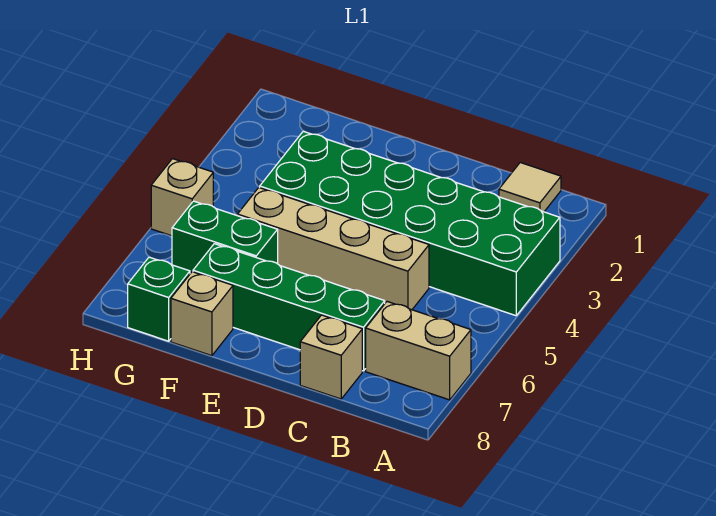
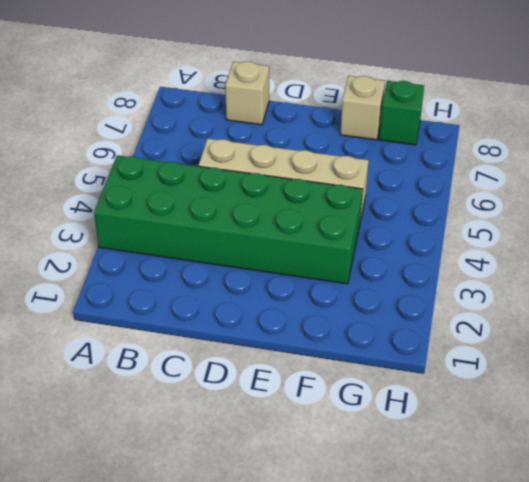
none -> tan 1x2 brick [366,302,471,400]
none -> tan 1x1 tile [499,163,561,212]

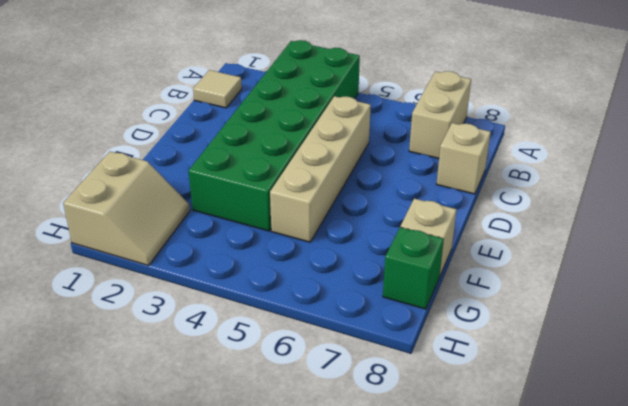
tan 2x2 slope [63,152,190,266] -> none
none -> green 1x4 brick [193,244,385,371]
none -> green 1x2 brick [172,201,278,274]

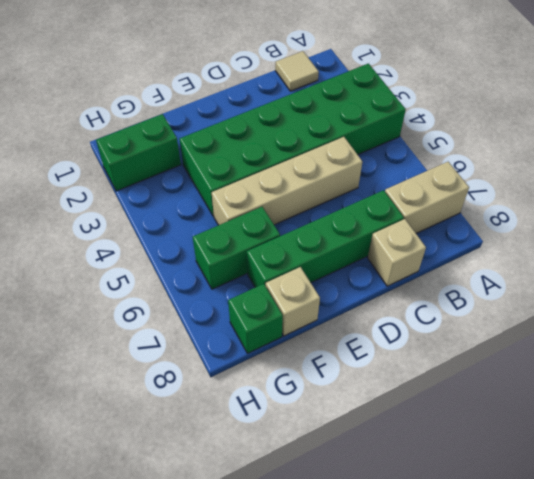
green 1x2 brick [96,114,181,191] -> none
none -> tan 1x1 brick [151,159,213,236]

